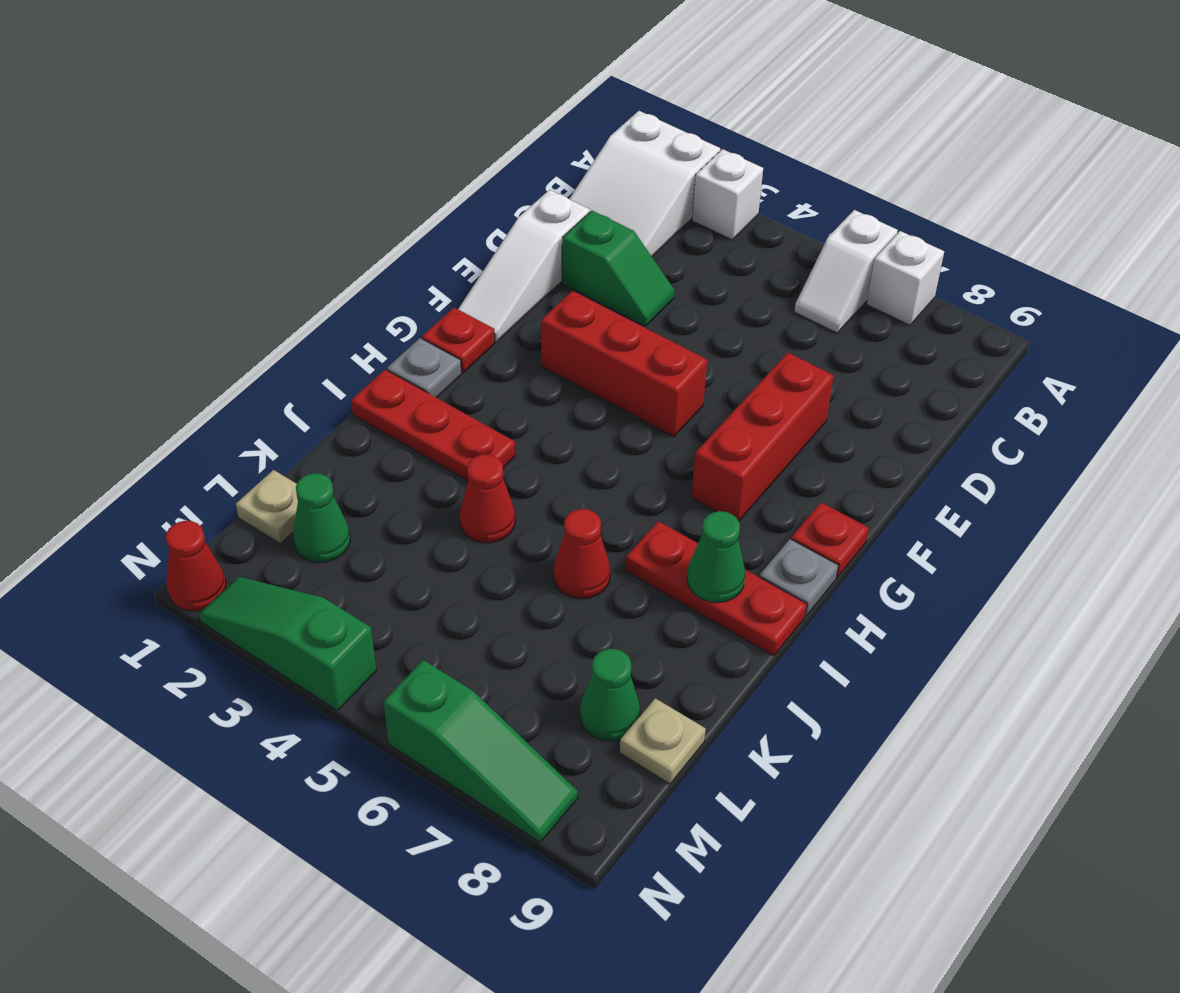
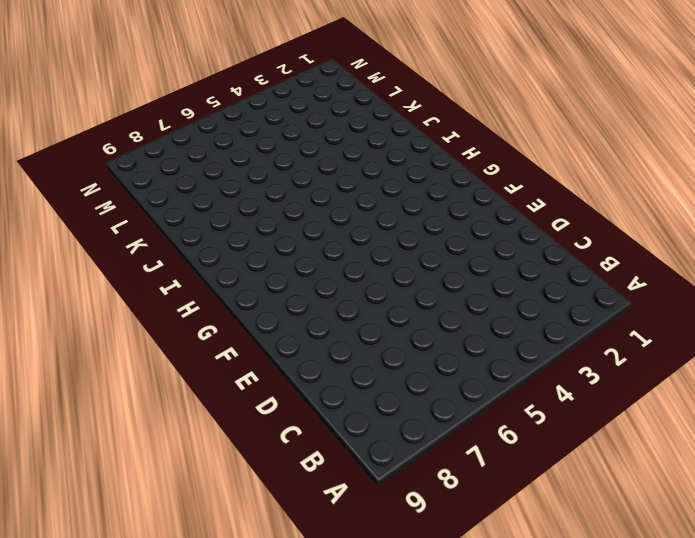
none -> white 2x3 slope [569,111,720,256]
none -> white 1x1 brick [692,149,763,240]
none -> white 1x2 slope [794,210,898,333]

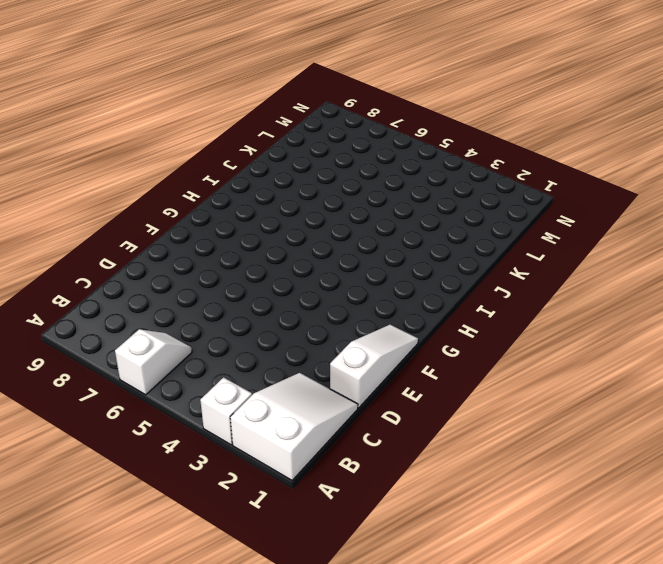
none -> white 1x1 brick [867,231,944,325]
none -> green 1x2 slope [562,211,674,326]
none -> red 1x3 brick [692,353,834,521]

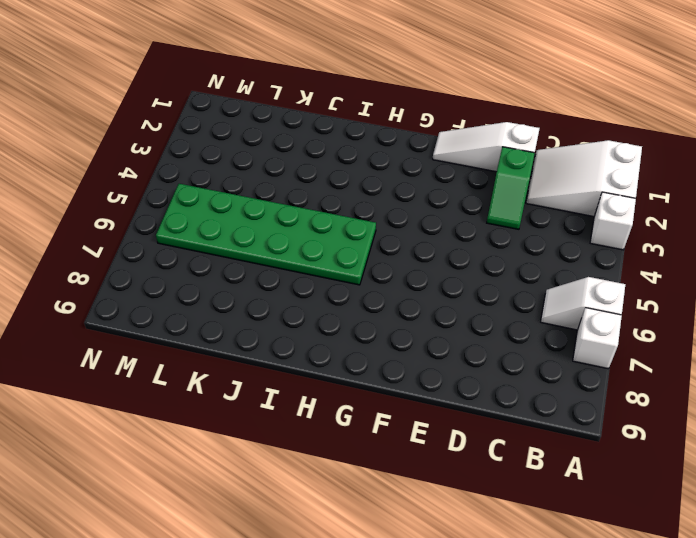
green 2x6 plate [156,184,376,285] -> red 1x1 cone [553,509,610,599]
none -> red 1x3 brick [692,353,834,521]
none -> red 1x3 brick [541,291,707,437]
none -> red 1x1 plate [422,308,495,373]

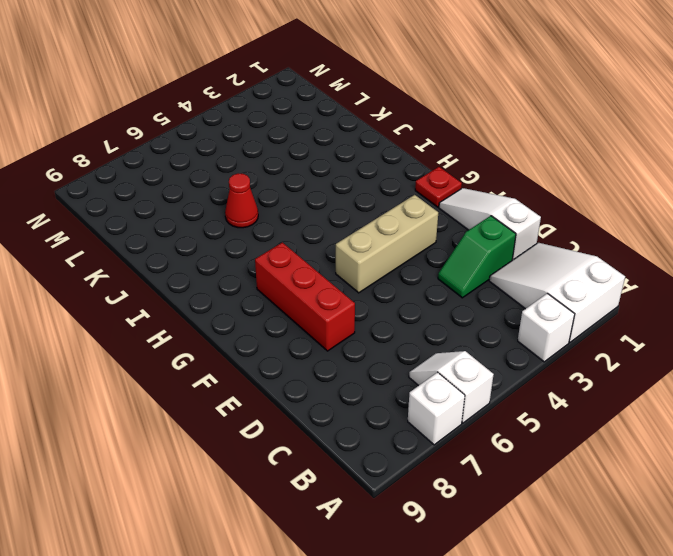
tan 1x3 brick [336,195,438,293] -> red 1x3 brick [541,291,707,437]
none -> red 1x1 plate [791,502,869,577]
none -> grey 1x1 plate [387,338,461,398]
none -> grey 1x1 plate [759,539,838,616]

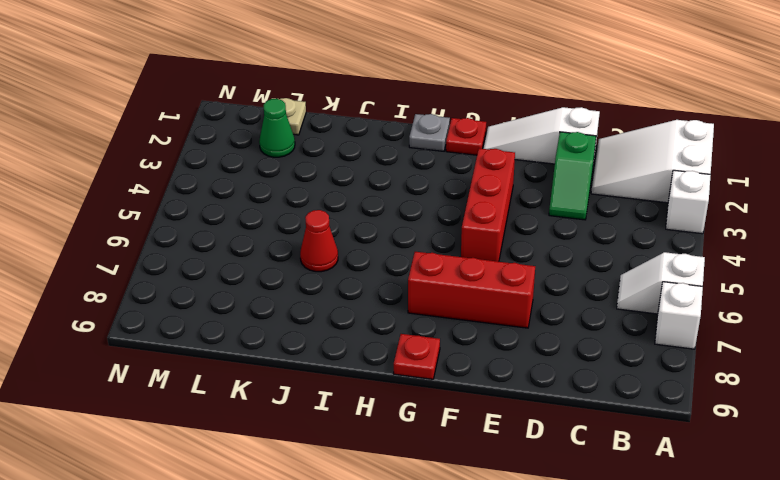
none -> grey 1x1 plate [759,539,838,616]
none -> red 1x3 plate [351,370,515,481]
none -> red 1x3 plate [625,521,807,656]

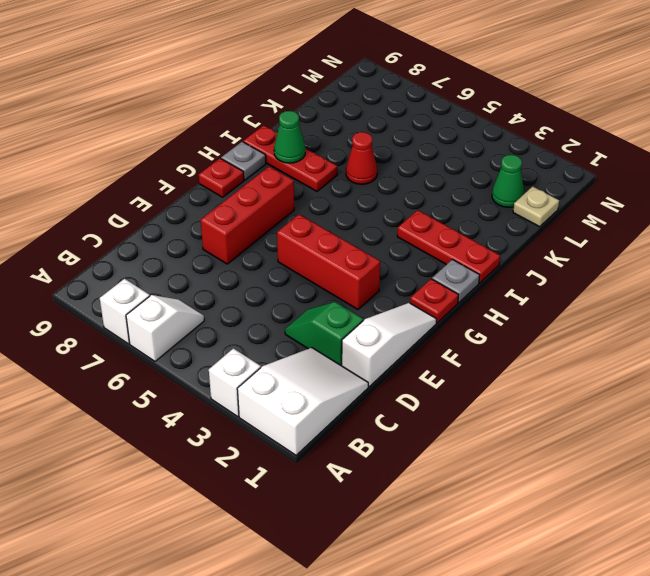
none -> red 1x1 cone [459,454,515,543]
none -> green 1x1 cone [580,649,640,741]
none -> tan 1x1 plate [620,698,706,784]

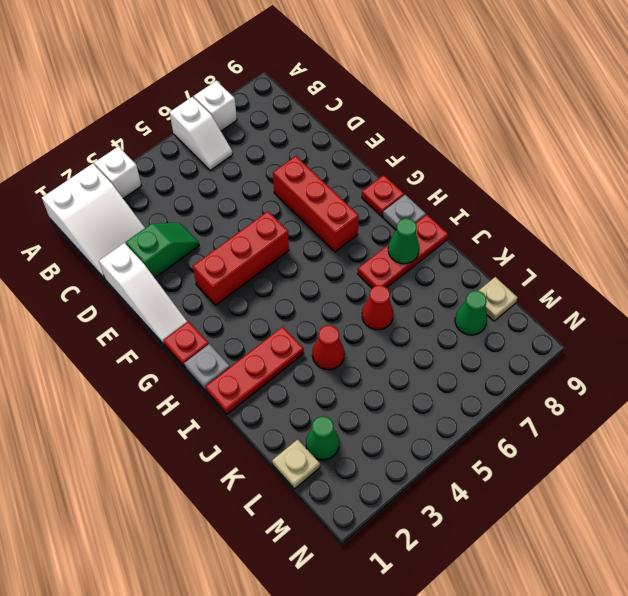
none -> red 1x1 cone [166,521,226,611]
none -> green 1x3 slope [199,577,376,711]
none -> green 1x3 slope [384,660,578,842]

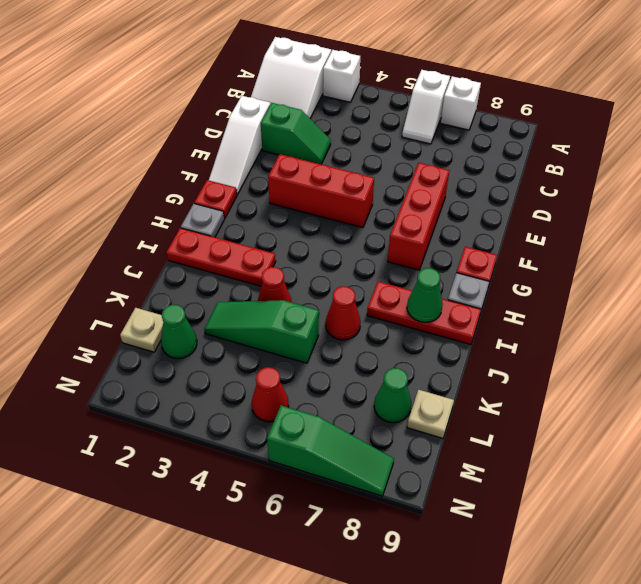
green 1x3 slope [204,300,319,363] -> green 1x3 slope moved to [199,577,376,711]
red 1x1 cone [252,367,289,422] -> red 1x1 cone moved to [166,521,226,611]

